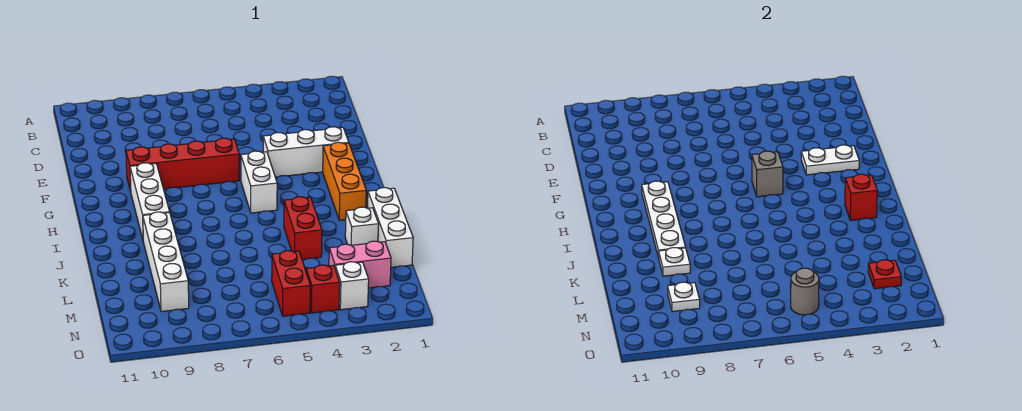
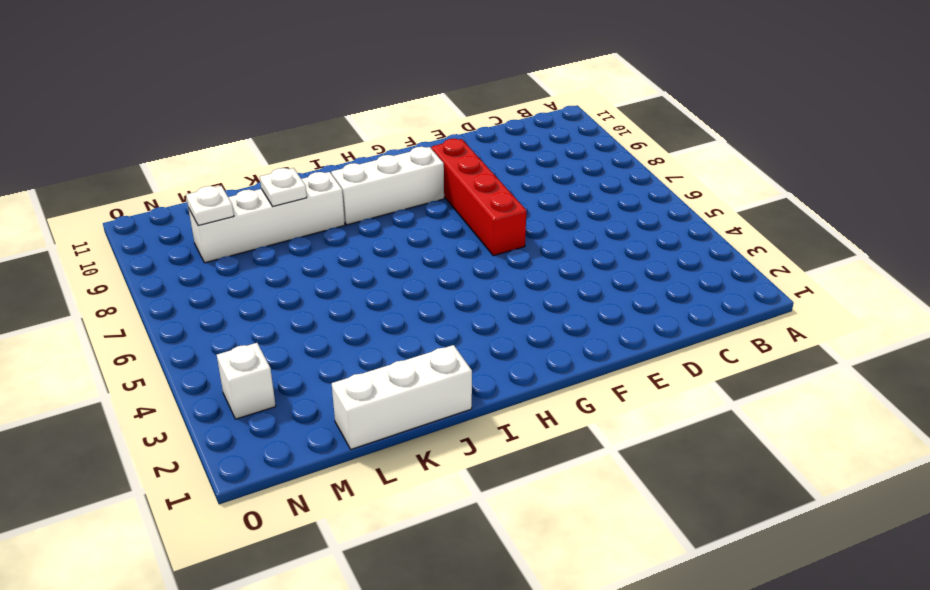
none -> white 1x3 brick [263,127,349,177]
none -> orange 1x3 brick [323,142,366,220]
none -> white 1x2 brick [241,151,277,213]

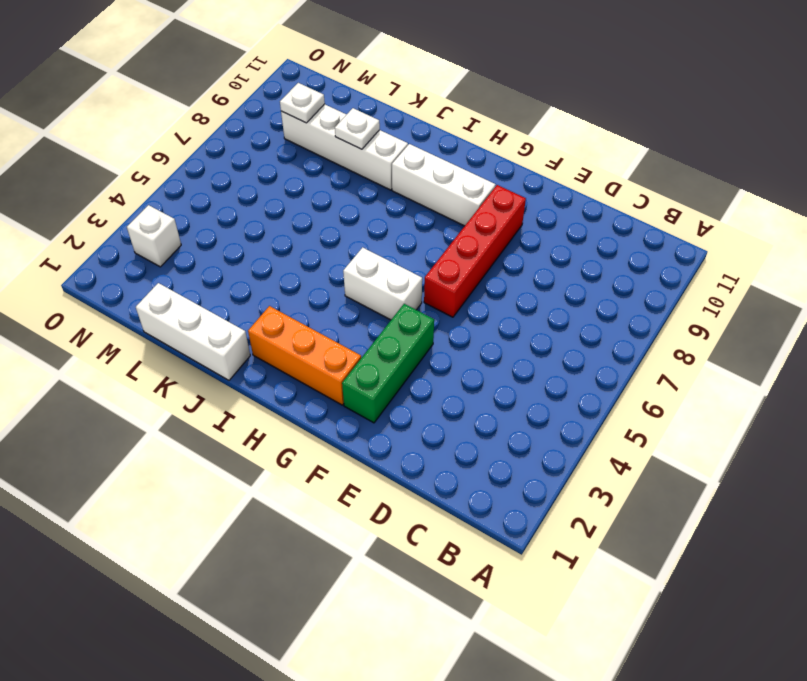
green 1x3 brick [342,304,434,423] -> white 1x3 brick [263,127,349,177]
none -> red 1x2 brick [284,197,322,260]
none -> white 1x1 brick [345,207,379,245]
none -> pink 1x2 brick [329,241,391,288]

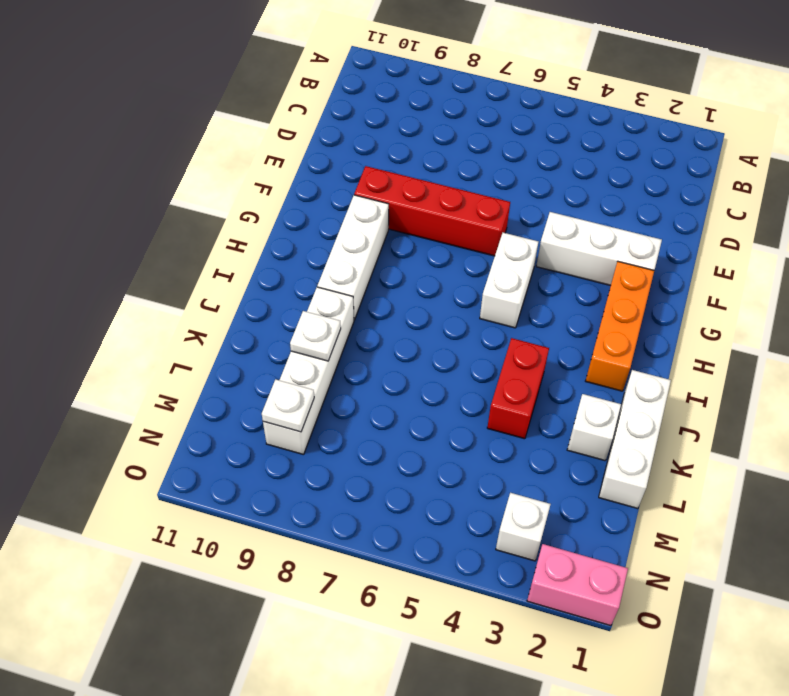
pink 1x2 brick [527,544,628,626] -> pink 1x2 brick moved to [329,241,391,288]
none -> red 1x2 brick [272,251,310,316]
none -> red 1x1 brick [306,265,340,313]
none -> white 1x2 plate [801,145,859,175]

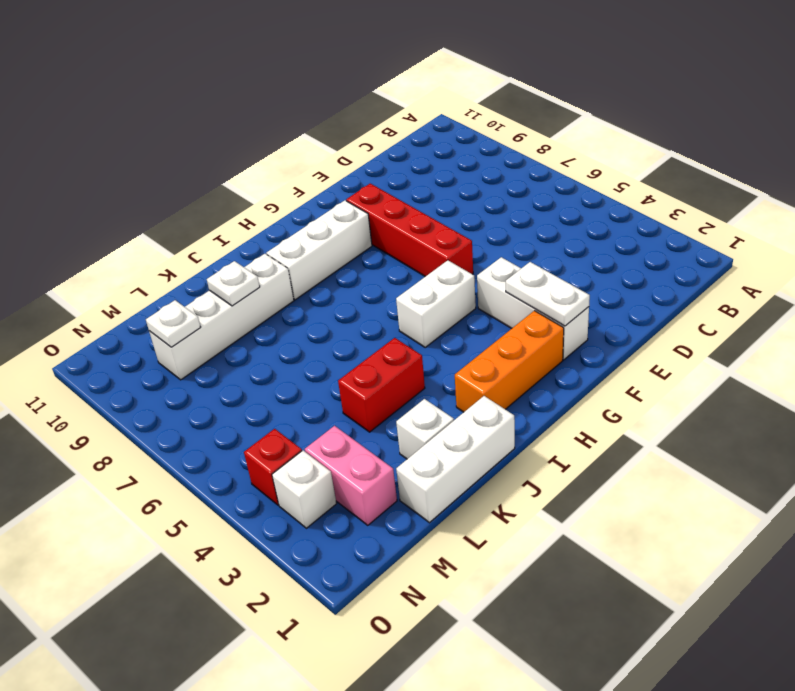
none -> red 1x2 brick [272,251,310,316]
none -> grey 1x1 brick [752,151,783,197]
none -> white 1x4 plate [642,181,686,258]

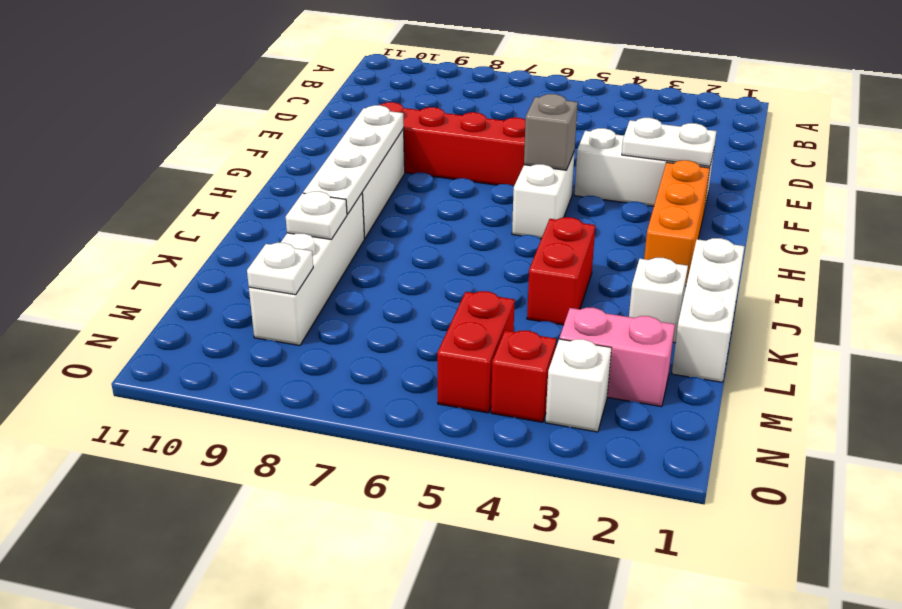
none -> red 1x1 brick [845,174,877,220]
none -> red 1x1 plate [868,260,901,289]
none -> grey 1x1 round brick [791,268,819,315]

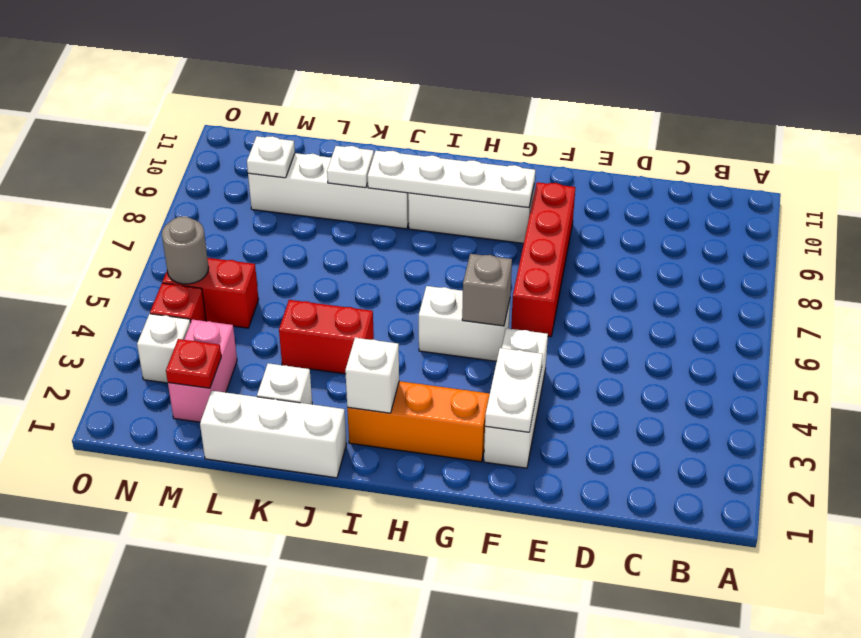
white 1x1 brick [345,338,399,413] -> red 1x1 brick [845,174,877,220]

